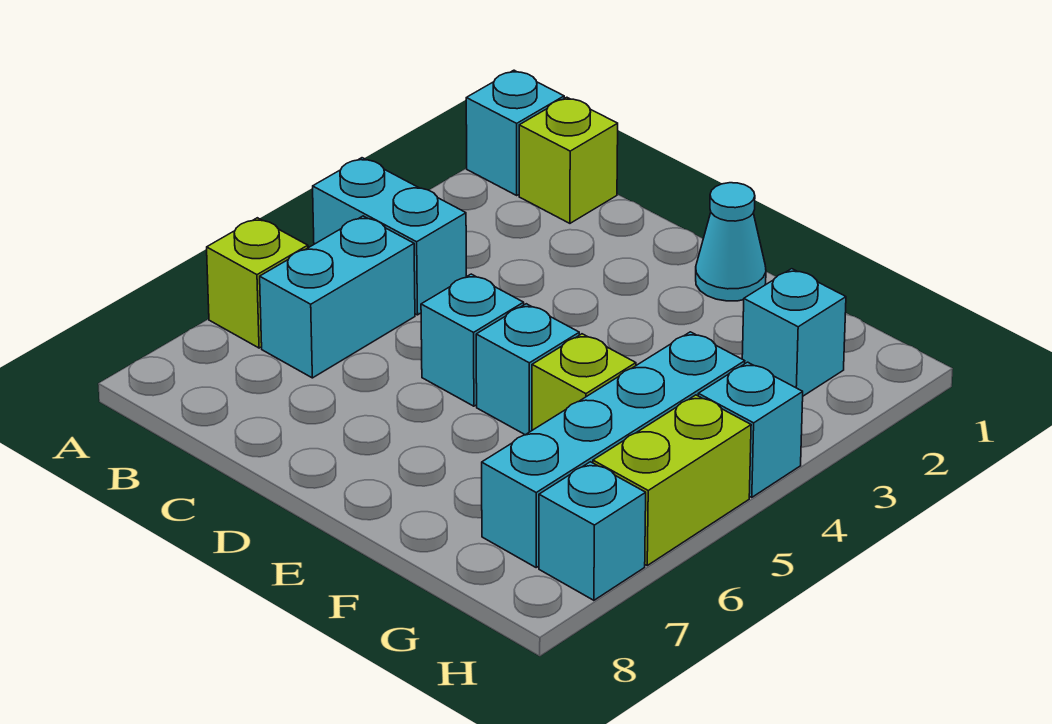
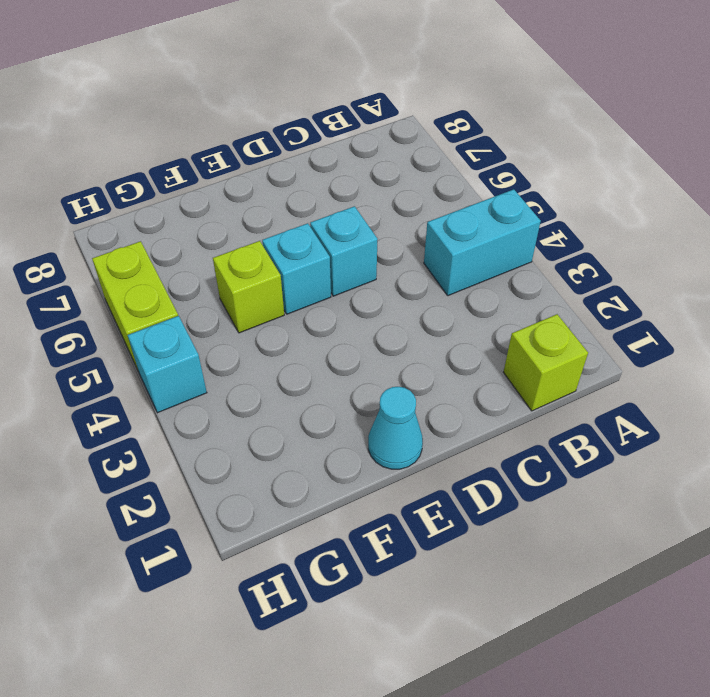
none -> cyan 1x1 brick [466,70,564,195]
none -> lime 1x1 brick [207,218,308,348]
none -> cyan 1x2 brick [260,216,415,378]

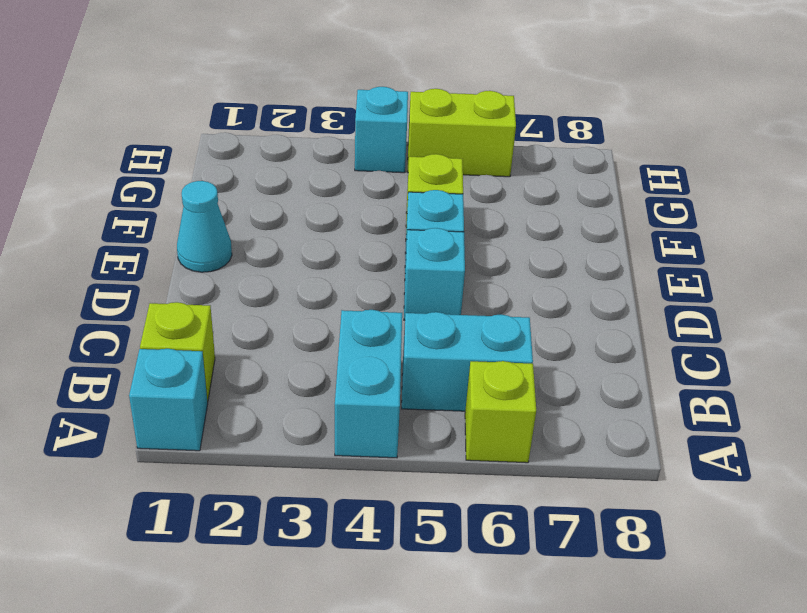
none -> cyan 1x1 brick [742,269,846,396]
none -> cyan 1x4 brick [482,332,745,567]
none -> cyan 1x1 brick [539,462,646,600]

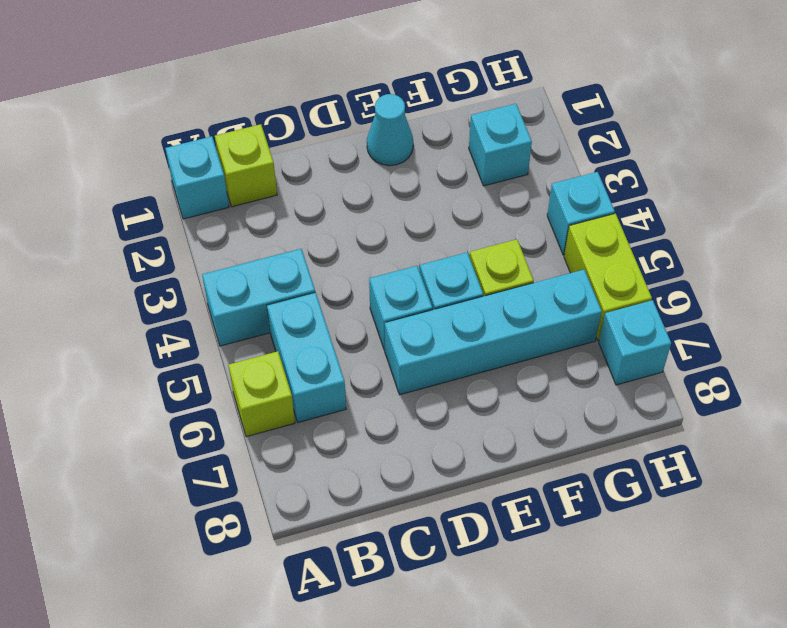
cyan 1x4 brick [385,270,602,395] -> cyan 1x4 brick turned to [482,332,745,567]

